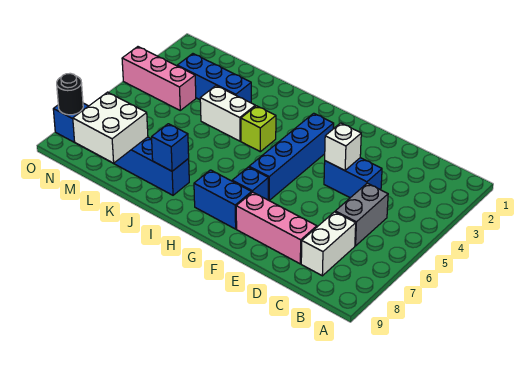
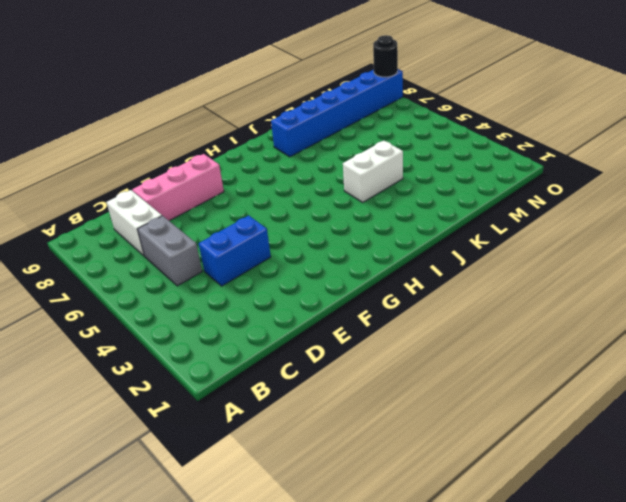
none -> blue 1x4 brick [249,113,334,201]
none -> blue 1x1 brick [232,167,268,200]
none -> blue 1x2 brick [194,170,252,229]

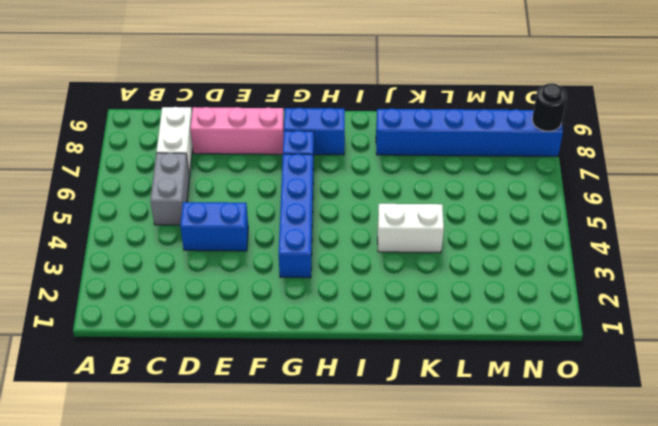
none -> lime 1x1 brick [241,106,276,152]
none -> blue 1x3 brick [177,54,251,103]
none -> pink 1x3 brick [122,47,196,110]

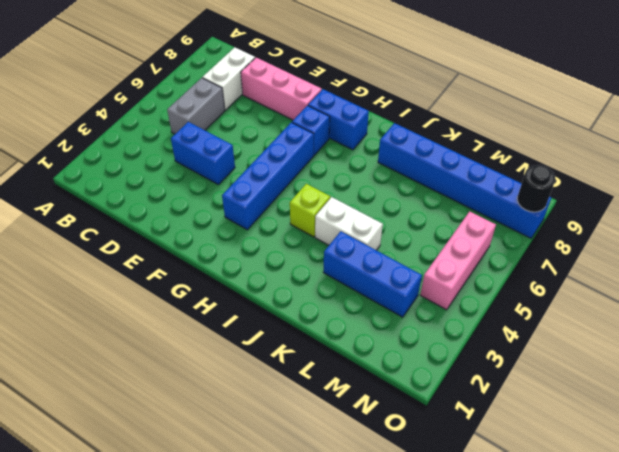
pink 1x3 brick [420,211,496,310] -> pink 1x3 brick turned to [122,47,196,110]
none -> white 1x1 brick [325,123,361,170]
none -> blue 1x1 brick [152,124,189,171]
none -> white 2x2 brick [73,92,148,163]

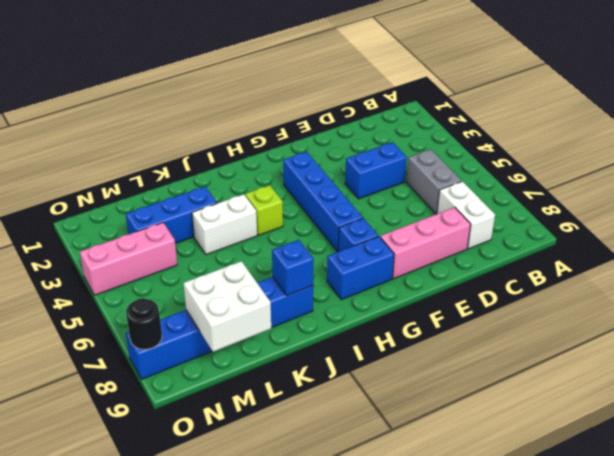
none -> white 1x1 brick [325,123,361,170]

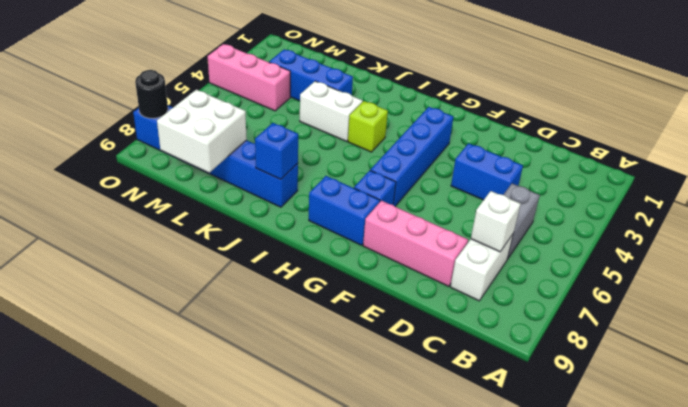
white 1x1 brick [471,191,521,252] -> white 1x1 brick moved to [325,123,361,170]

